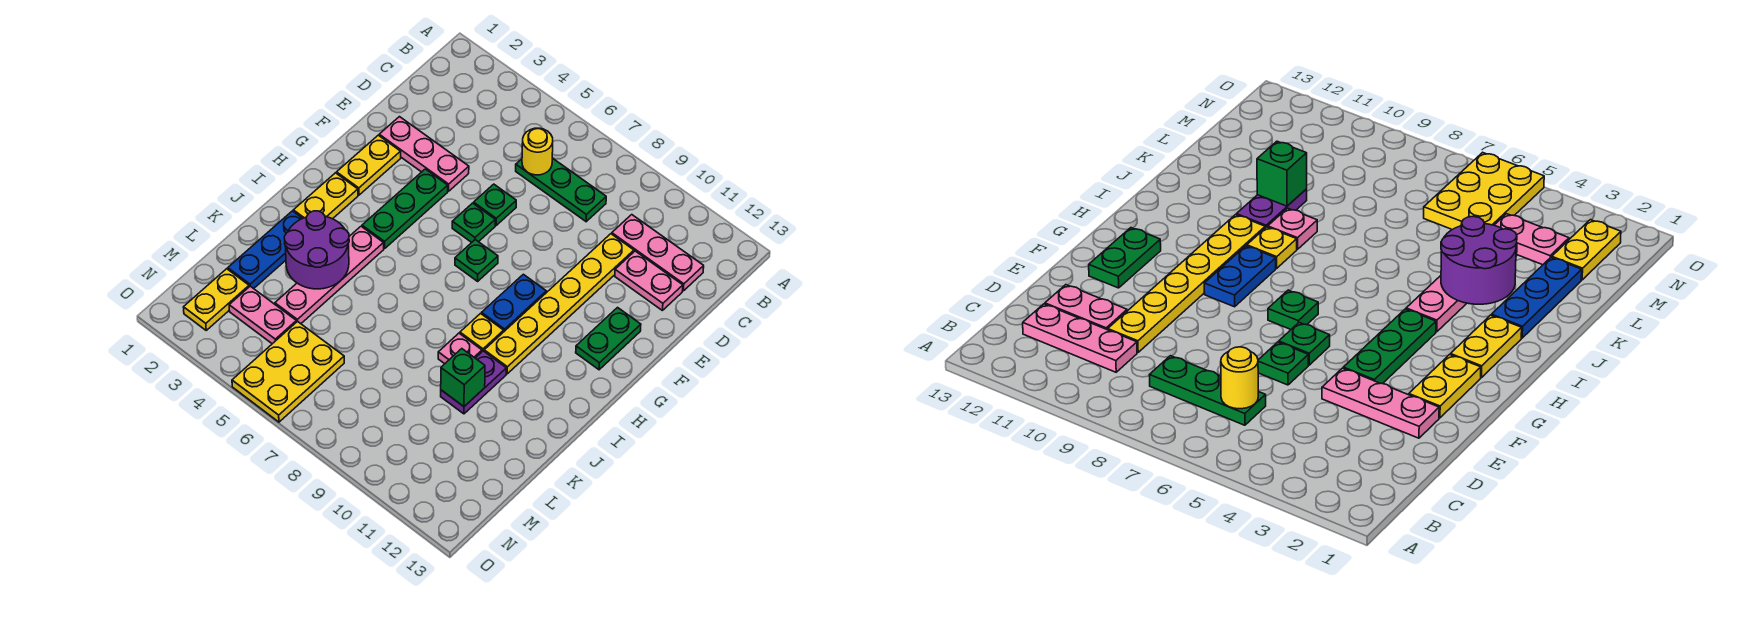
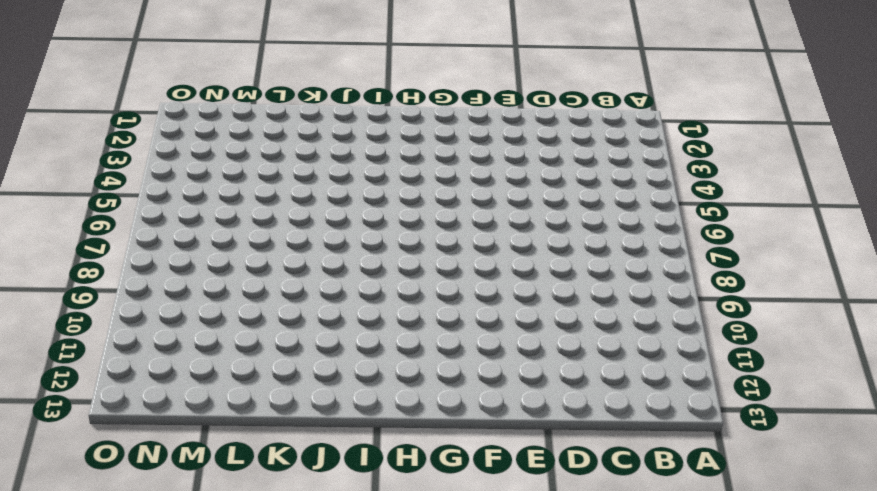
none -> green 1x3 plate [516,158,606,222]
none -> pink 1x3 plate [612,215,704,291]
none -> yellow 1x6 plate [484,234,634,374]

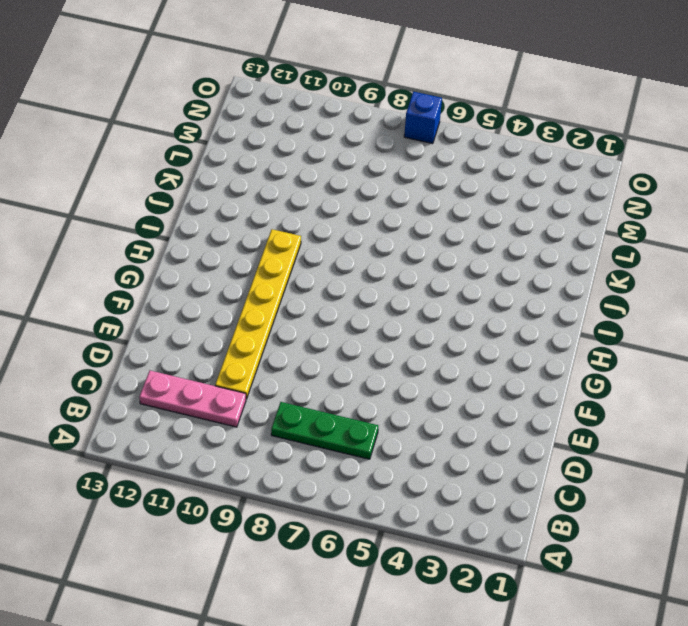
blue 1x1 brick [404,92,442,144] -> none
none -> pink 1x2 plate [615,251,683,311]
none -> pink 1x3 plate [379,117,469,191]
none -> green 1x1 plate [474,184,516,225]

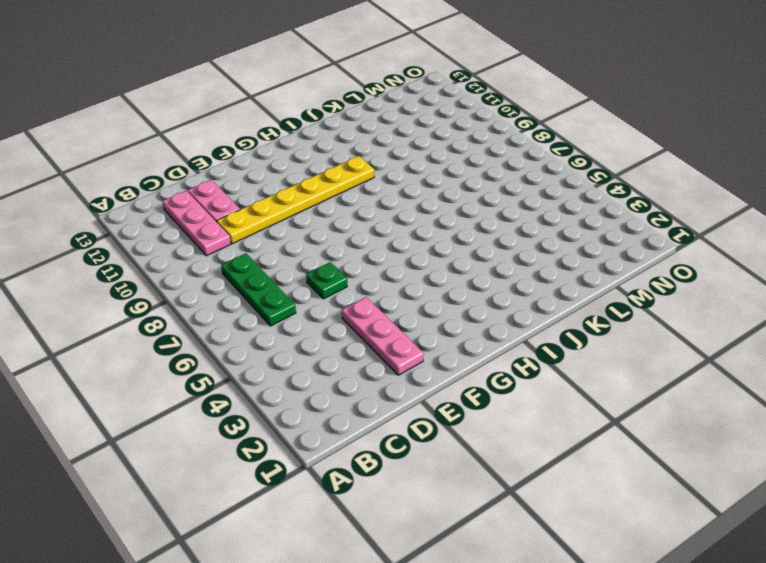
none -> yellow 1x2 plate [337,135,401,195]
none -> green 1x3 plate [362,169,448,249]
none -> green 1x1 plate [452,203,495,242]

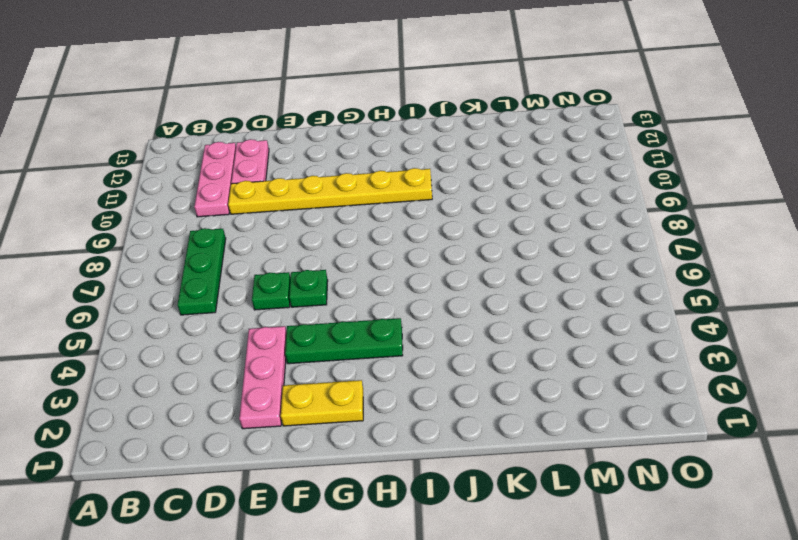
none -> green 1x2 plate [576,308,641,370]
none -> green 1x1 plate [455,240,498,281]
none -> blue 1x2 plate [482,274,546,331]

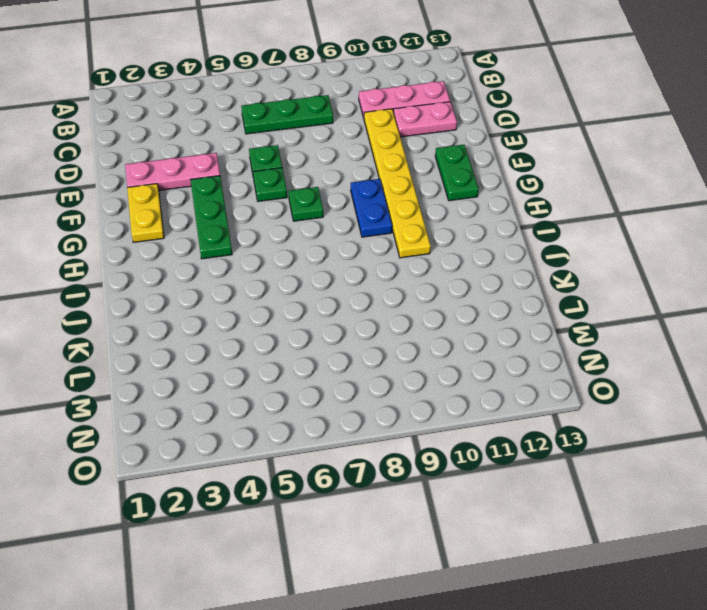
none -> yellow 1x2 plate [293,173,358,219]
none -> pink 1x4 plate [275,226,384,324]
none -> yellow 1x1 plate [460,314,504,351]

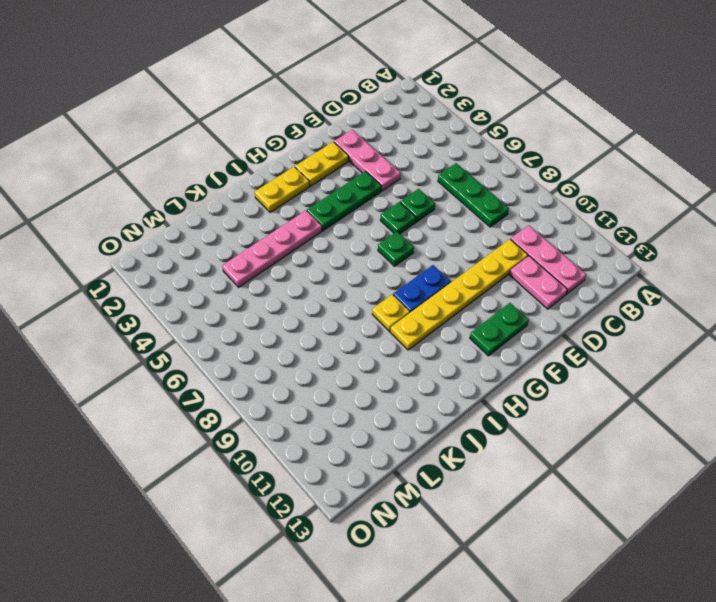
none -> blue 1x3 plate [228,211,303,289]
none -> pink 1x1 plate [438,333,482,364]
none -> purple 1x2 plate [441,351,506,414]

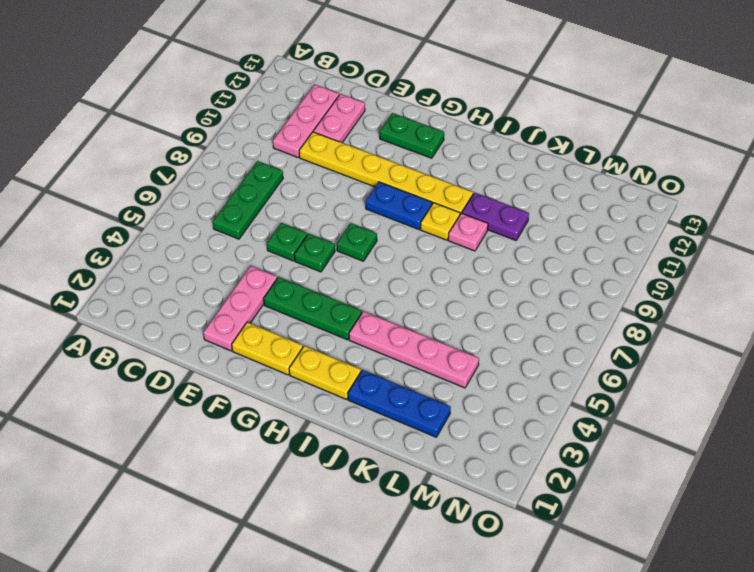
none -> yellow 1x2 plate [184,269,249,330]
none -> pink 1x2 plate [229,286,296,344]
none -> yellow 2x3 plate [232,321,344,422]

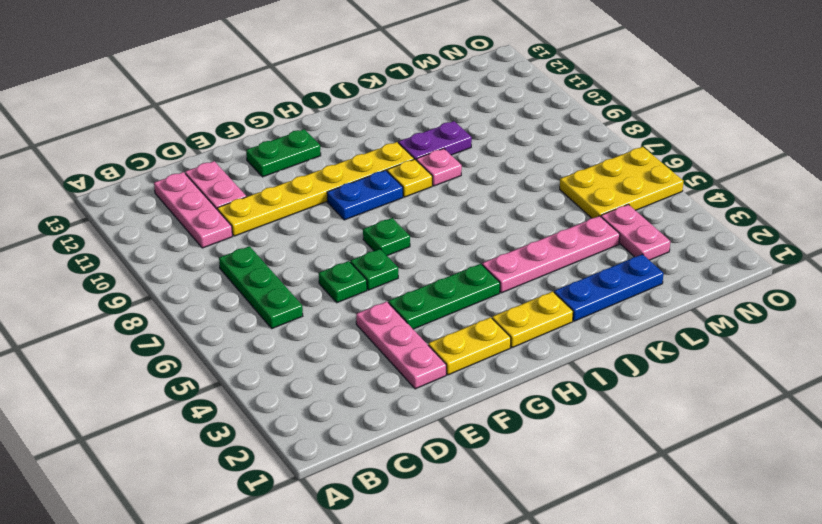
none -> yellow 1x2 plate [184,269,249,330]
none -> yellow 1x1 round brick [522,128,553,175]
none -> purple 2x2 round brick [284,211,349,289]

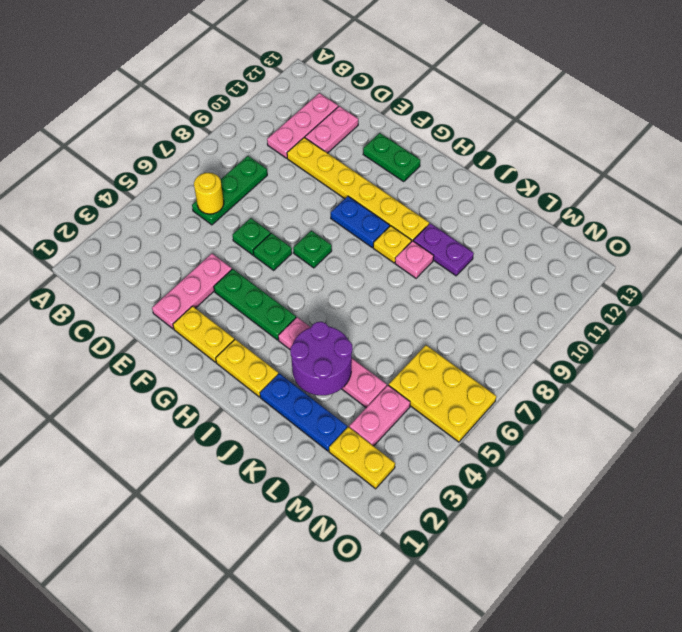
none -> green 1x1 brick [441,349,485,406]

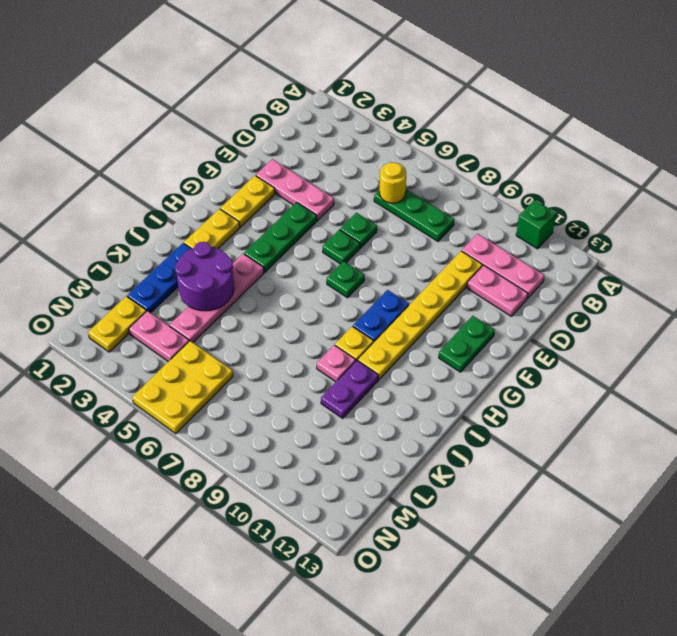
green 1x1 brick [516,200,556,249] -> green 1x1 brick moved to [441,349,485,406]

